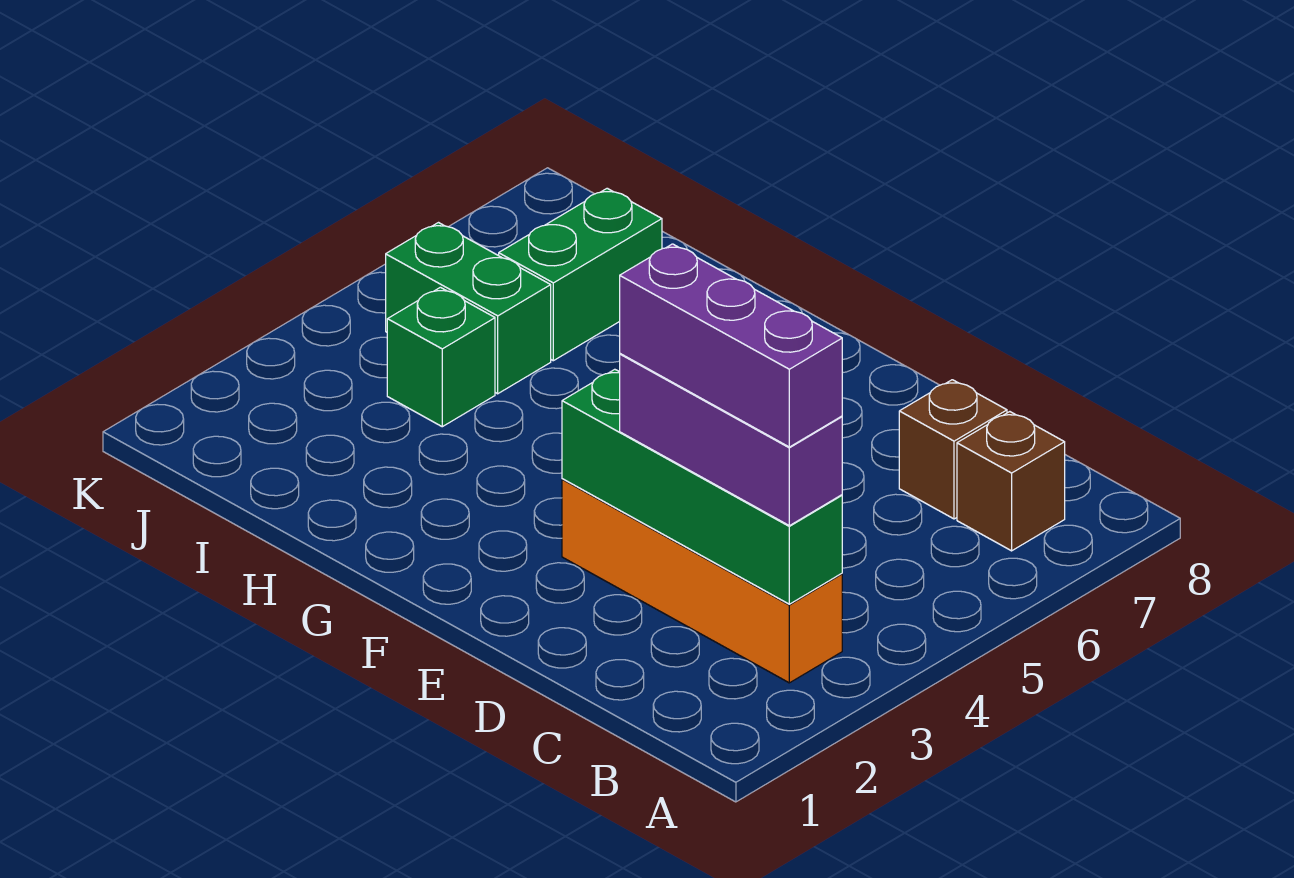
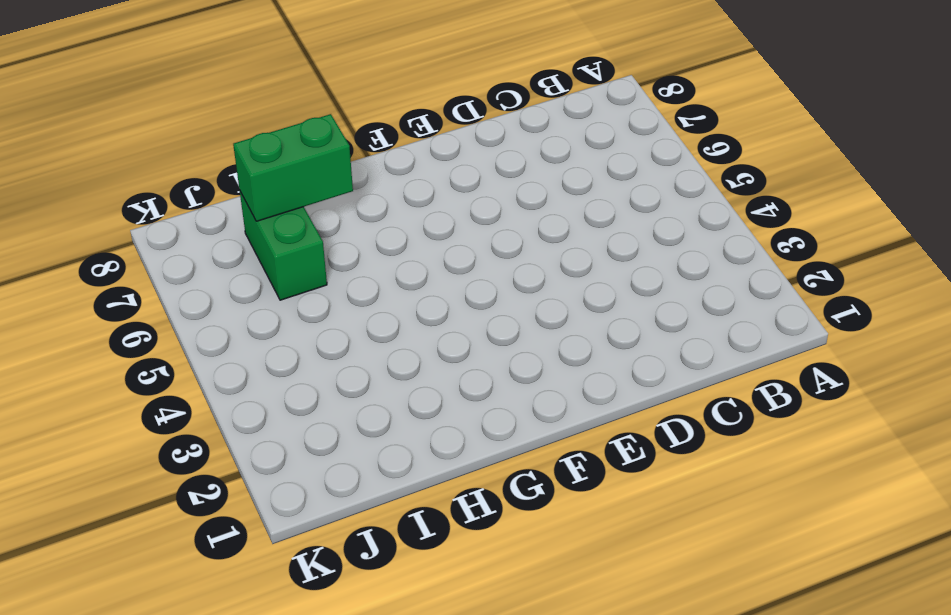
green 1x2 brick [233,114,353,221] -> green 1x2 brick moved to [386,223,551,394]
none -> orange 1x4 brick [562,479,842,683]
none -> brown 1x1 brick [957,412,1065,551]

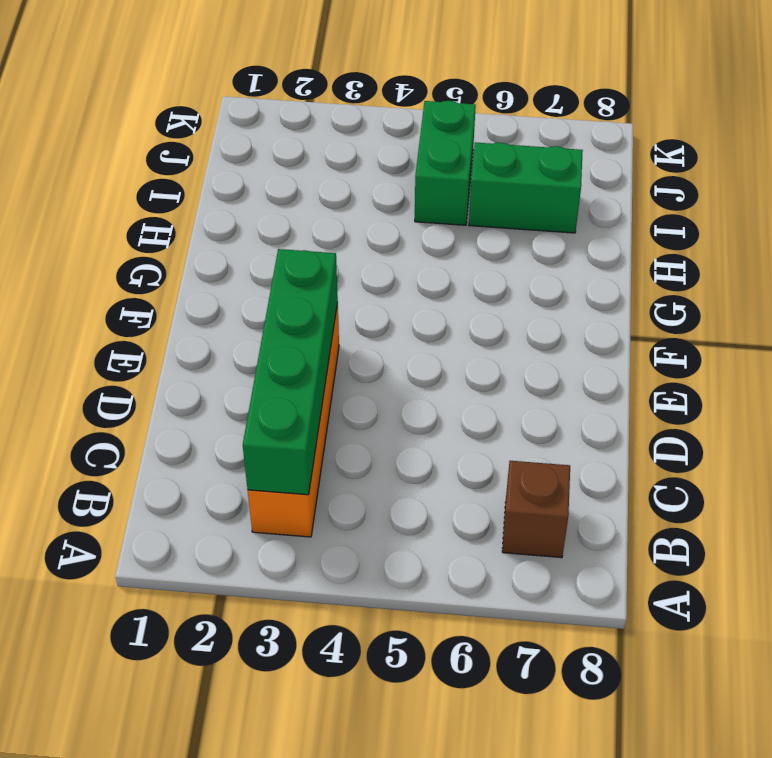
none -> brown 1x1 brick [899,380,1007,519]
none -> green 1x1 brick [387,287,495,427]

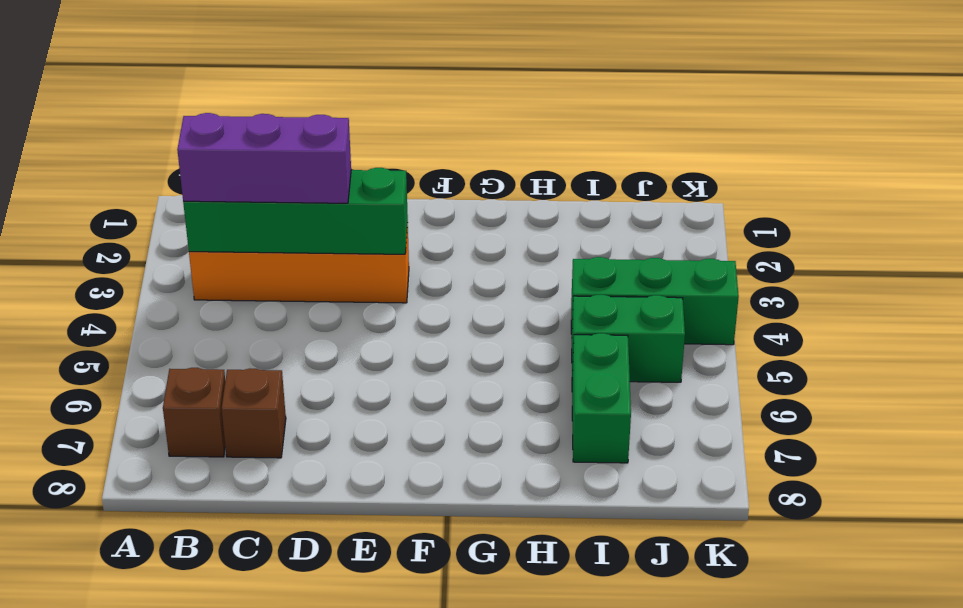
green 1x3 brick [571,257,739,345] -> green 1x1 brick [387,287,495,427]
none -> purple 1x3 brick [620,244,842,447]

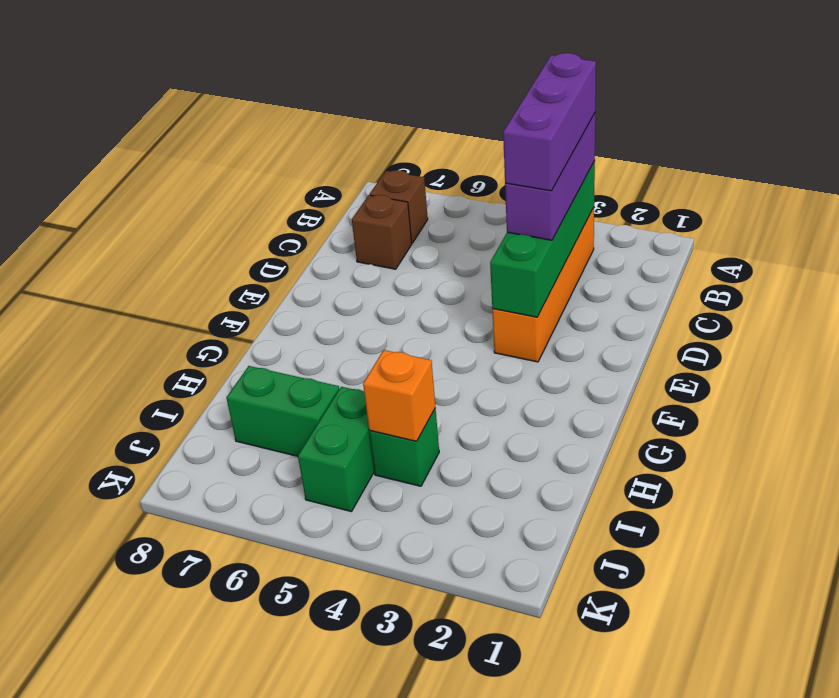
orange 1x1 brick [363,350,435,441] -> none

